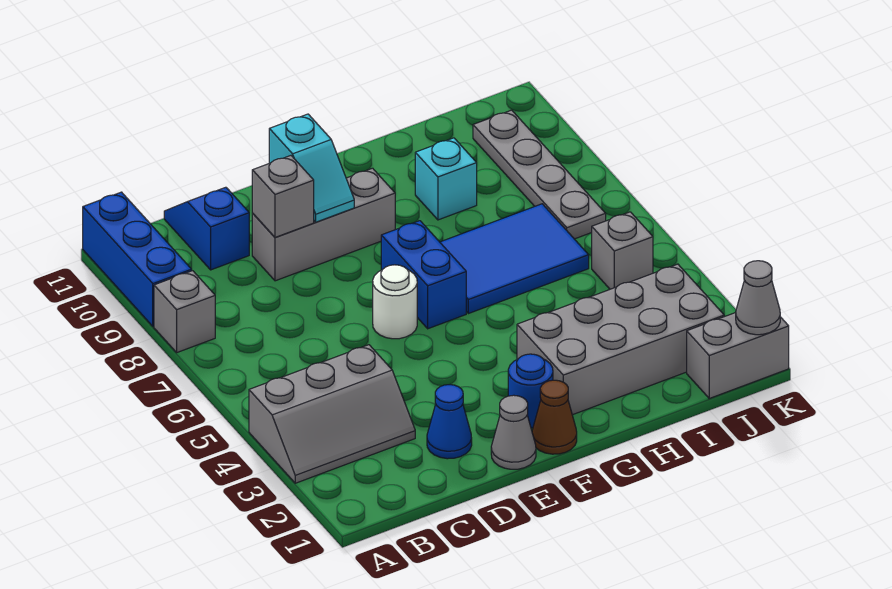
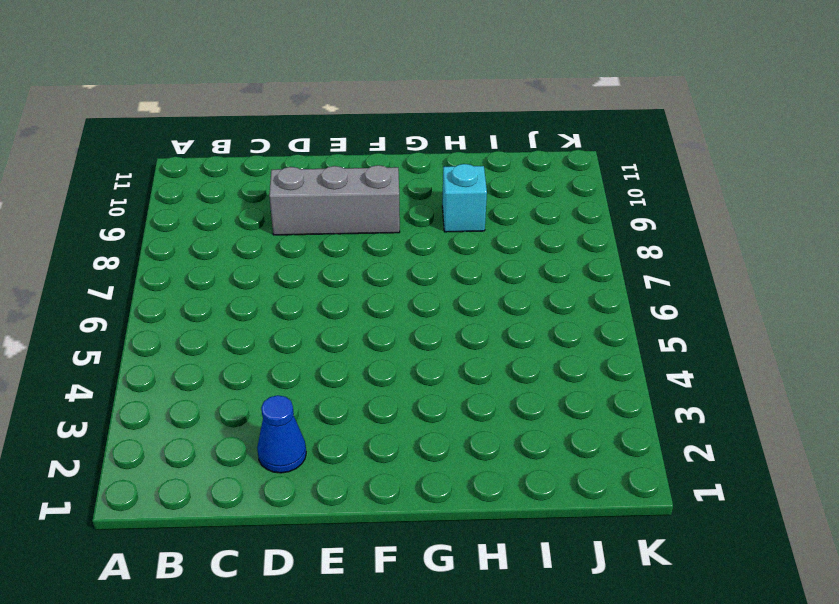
none -> grey 2x3 slope [249,345,415,483]
none -> grey 1x1 brick [154,271,215,352]
none -> blue 1x3 brick [83,192,192,326]

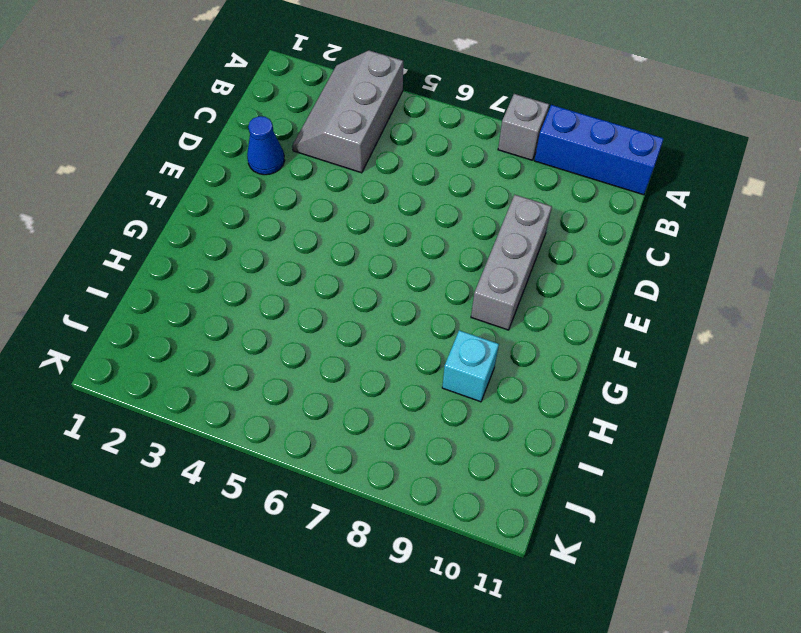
none -> blue 1x2 slope [164,187,249,270]
none -> grey 1x1 cone [491,395,536,469]
none -> white 1x1 round brick [373,265,417,339]

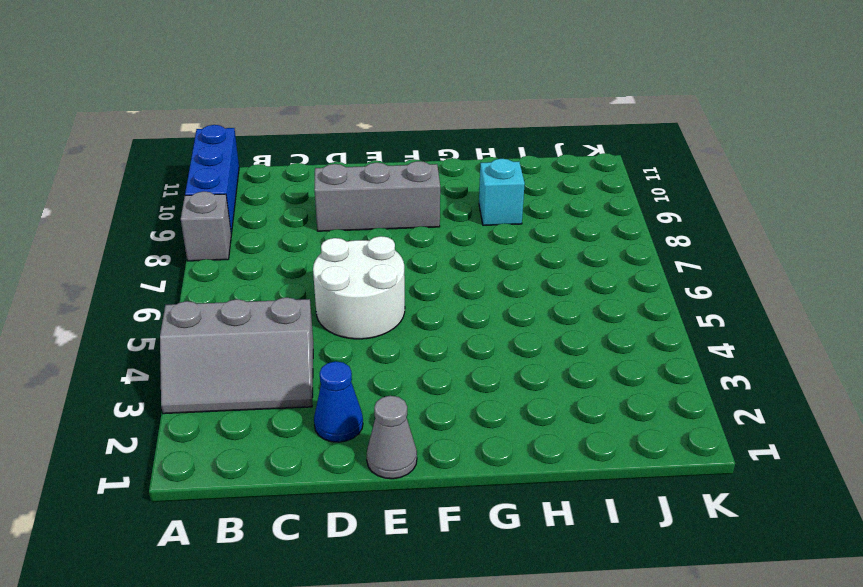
white 2x2 round brick [313,236,405,339] -> white 1x1 round brick [373,265,417,339]
none -> blue 1x2 slope [164,187,249,270]
none -> brown 1x1 cone [532,380,577,454]
none -> blue 1x1 round brick [508,354,553,428]

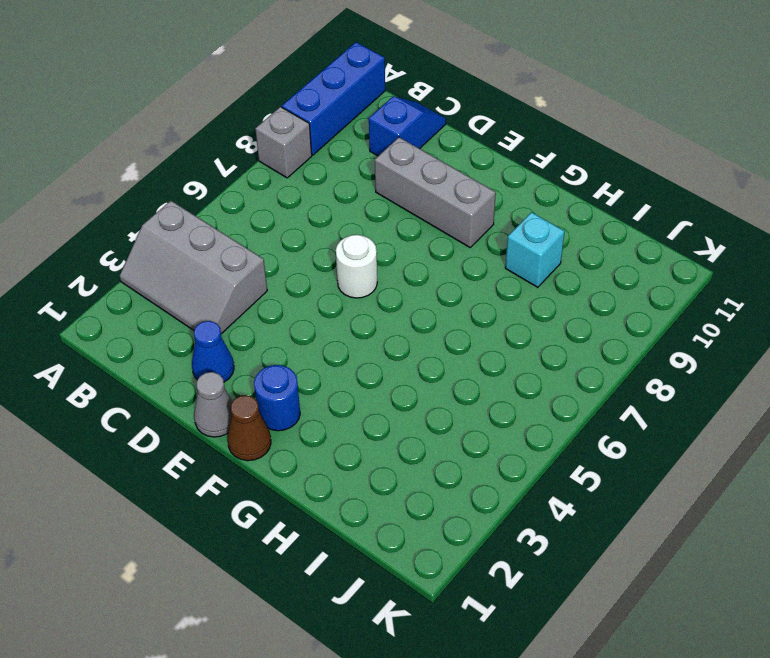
none -> blue 1x2 brick [381,221,466,329]
none -> grey 2x4 brick [517,264,724,415]
none -> blue 2x3 tile [440,204,589,314]

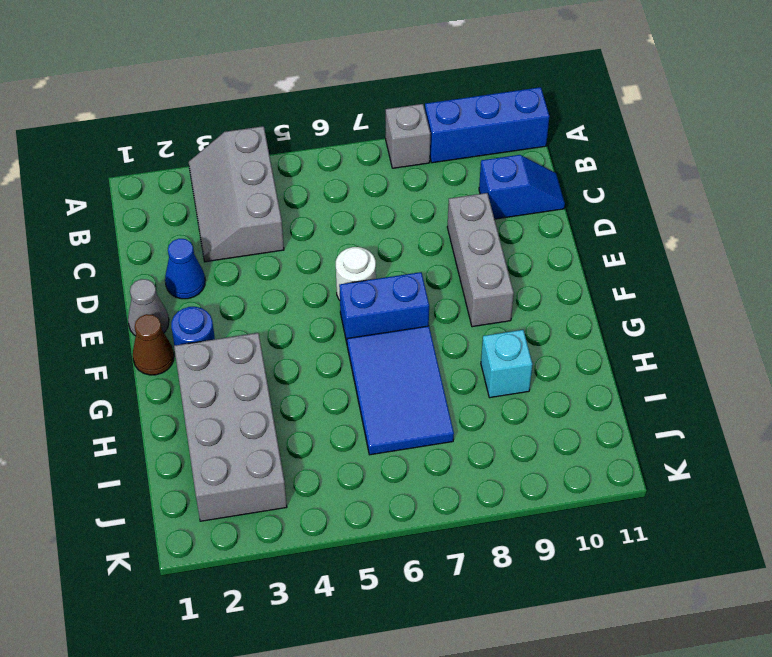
none -> grey 1x2 brick [687,313,789,398]
none -> grey 1x1 brick [592,212,653,289]
none -> grey 1x4 plate [473,110,606,239]

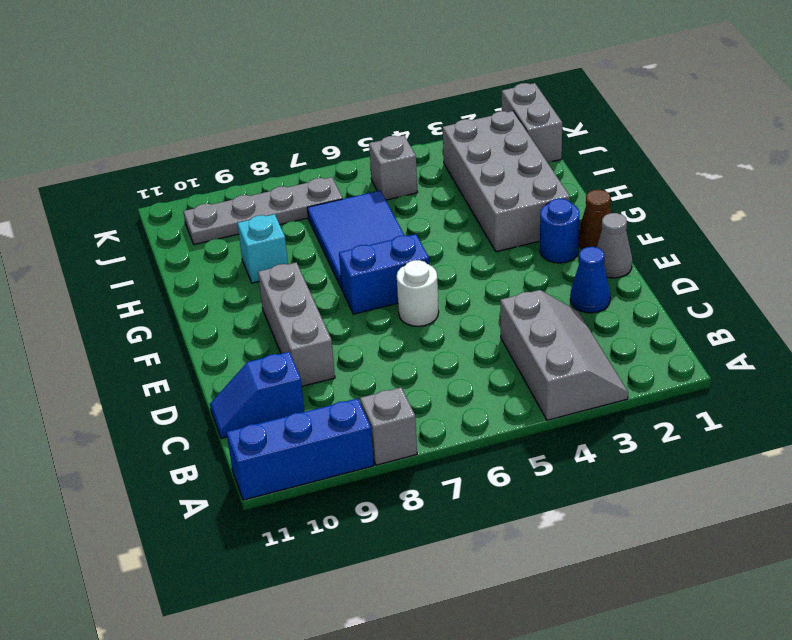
none -> grey 1x1 brick [252,156,314,237]
none -> cyan 1x2 slope [269,114,354,222]
none -> grey 1x1 cone [736,261,780,335]

